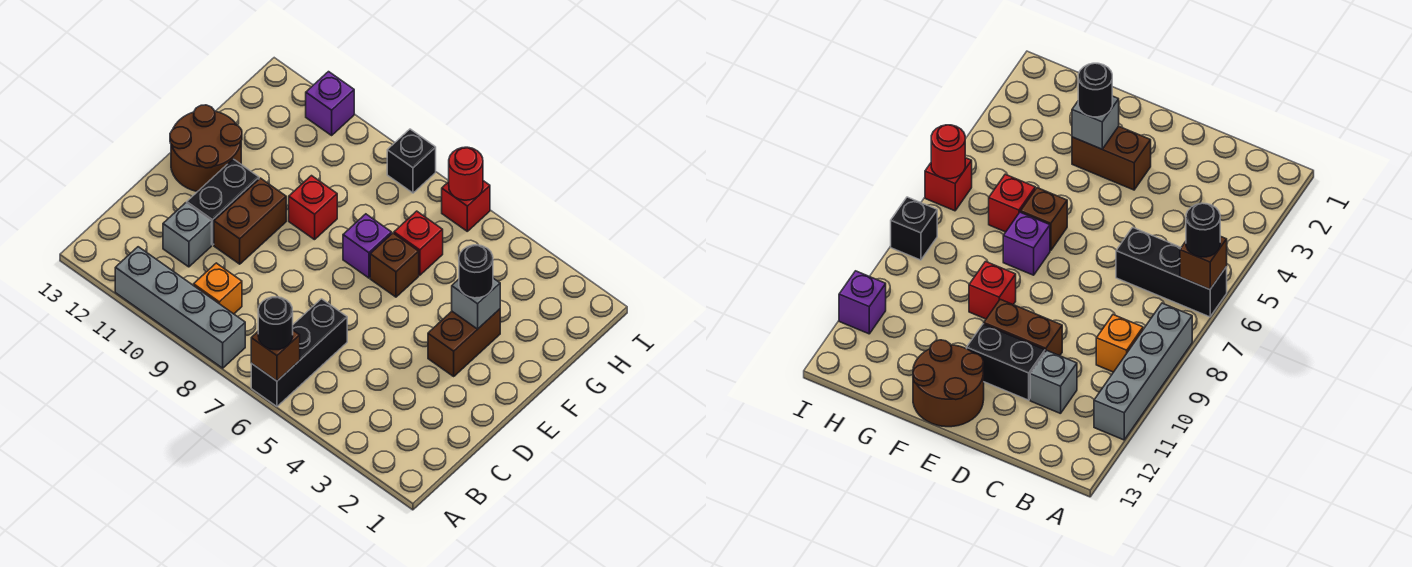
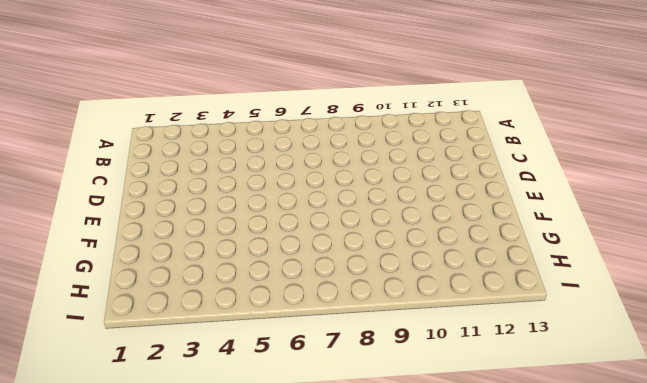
none -> black 1x3 brick [251,299,347,406]
none -> grey 1x4 brick [115,247,245,368]
none -> orange 1x1 brick [194,263,242,314]

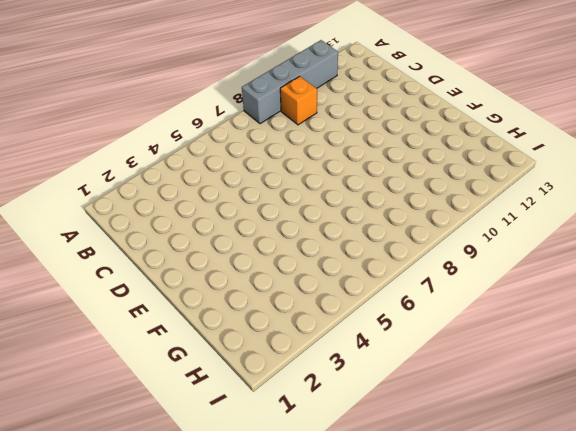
none -> black 1x3 brick [251,299,347,406]
none -> grey 1x1 brick [163,203,212,267]
none -> brown 1x2 brick [214,178,286,264]

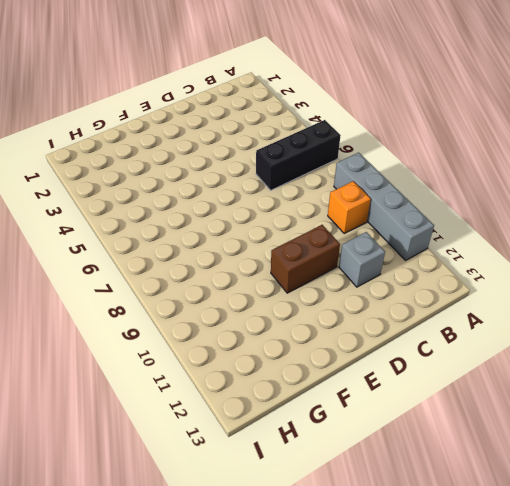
none -> black 1x2 brick [187,159,259,245]
none -> brown 1x2 brick [428,309,500,376]
none -> brown 2x2 round brick [170,105,242,192]

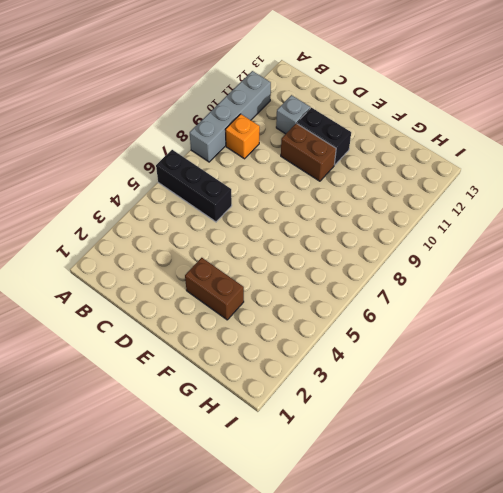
none -> brown 2x2 round brick [170,105,242,192]
none -> brown 1x1 brick [370,233,419,297]
none -> purple 1x1 brick [343,214,392,278]

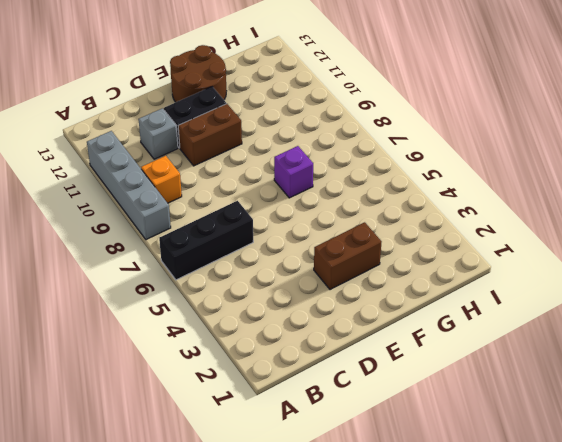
none -> brown 1x1 brick [370,233,419,297]
none -> red 1x1 brick [289,176,337,240]
none -> red 1x1 brick [394,211,443,275]

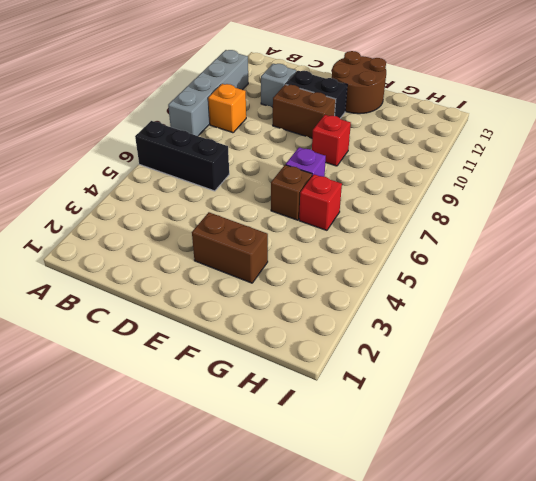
none -> red 1x1 brick [442,181,490,231]
none -> black 1x1 brick [387,129,436,193]
none -> purple 1x1 brick [306,72,354,135]

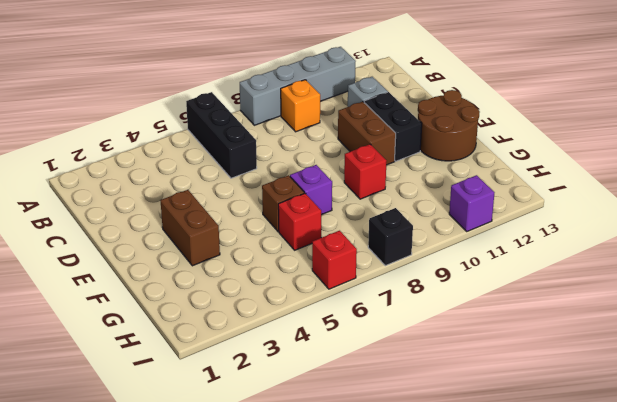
none -> brown 1x1 brick [251,331,300,381]
none -> grey 1x1 brick [452,278,500,329]
none -> red 1x1 round brick [449,147,483,200]

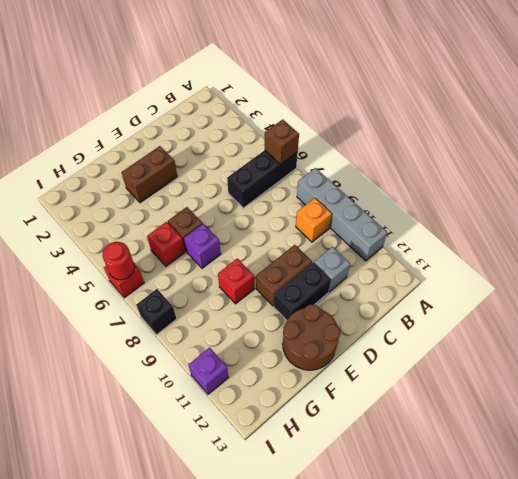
none -> grey 1x1 brick [452,278,500,329]
none -> black 1x1 round brick [258,297,293,350]
none -> black 1x1 round brick [459,245,493,298]

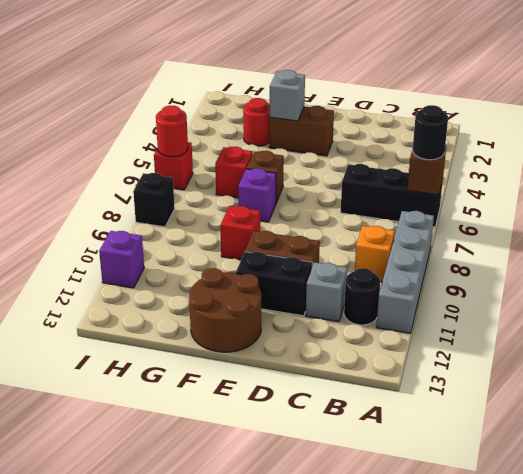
black 1x1 round brick [344,268,380,325] -> black 1x1 round brick moved to [459,245,493,298]
red 1x1 round brick [243,98,270,146] -> none

